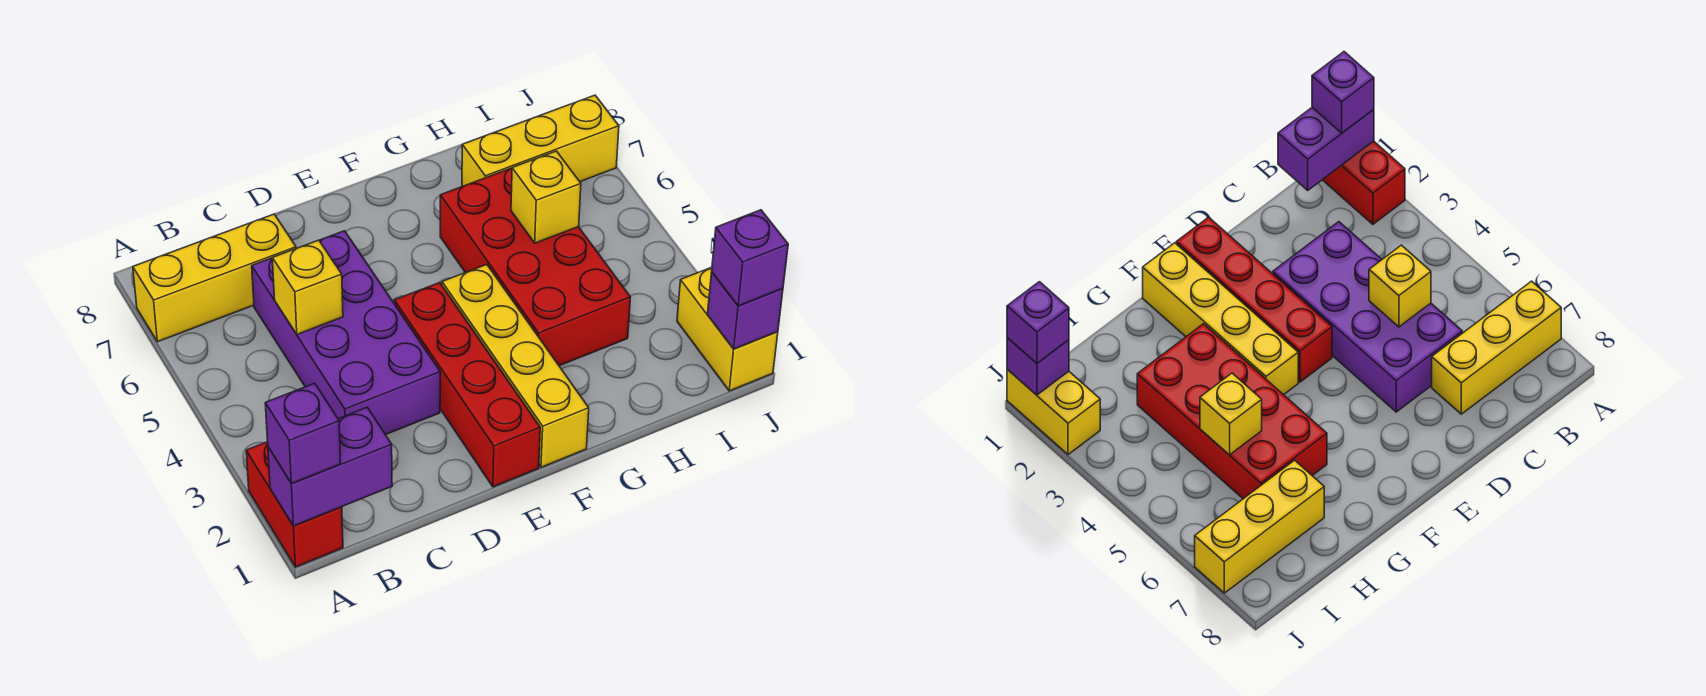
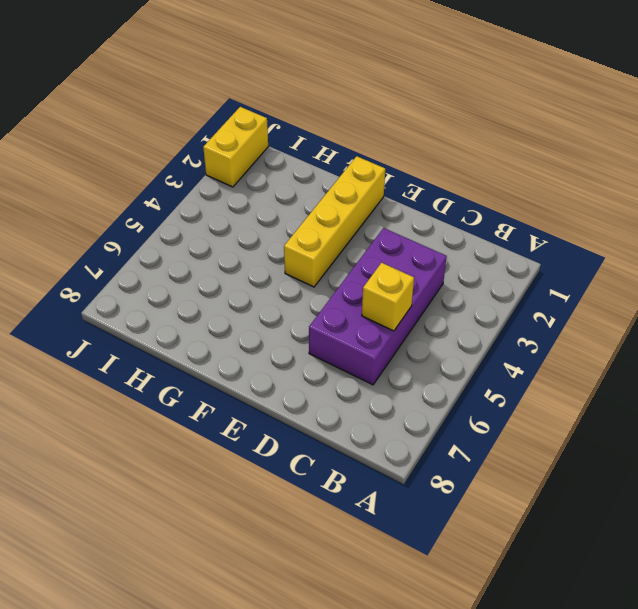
none -> red 1x2 brick [246,442,343,567]
none -> yellow 1x3 brick [133,214,296,342]
none -> red 1x4 brick [394,283,540,487]

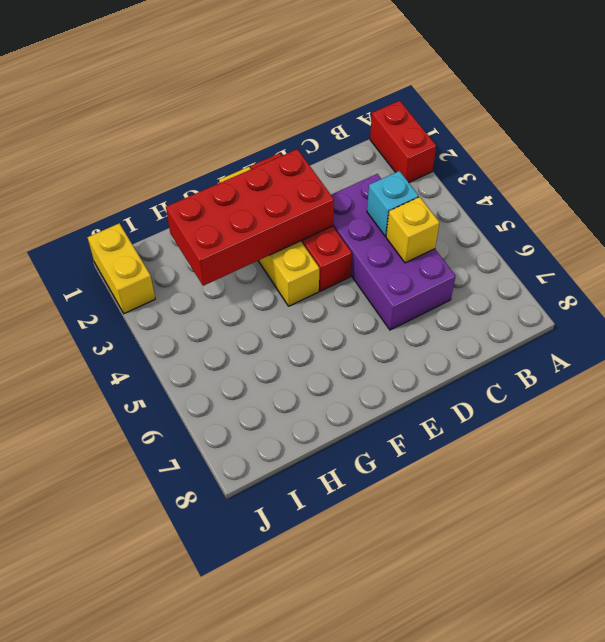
cyan 1x1 brick [367,171,419,236] -> none
red 2x4 brick [166,149,334,286] -> red 2x4 brick turned to [440,168,631,366]
none -> yellow 1x3 brick [133,214,296,342]
none -> yellow 1x3 brick [462,95,619,186]
none -> purple 1x2 brick [268,407,392,526]

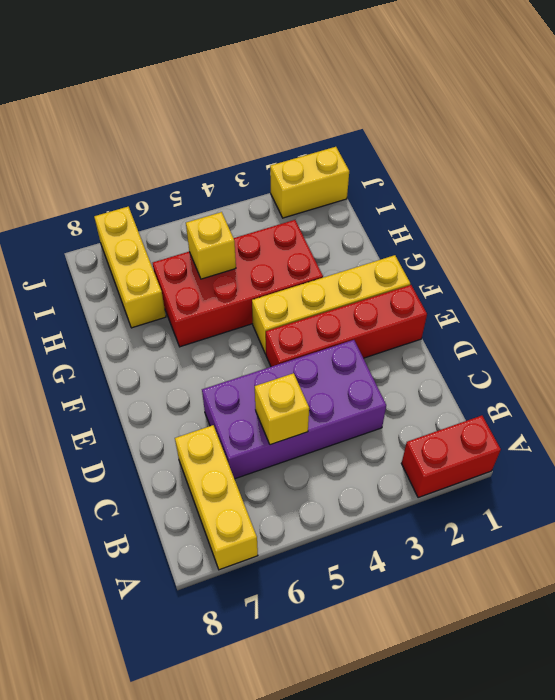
none -> purple 1x2 brick [268,407,392,526]
none -> purple 1x1 brick [708,272,783,349]
none -> purple 1x1 brick [265,383,341,484]

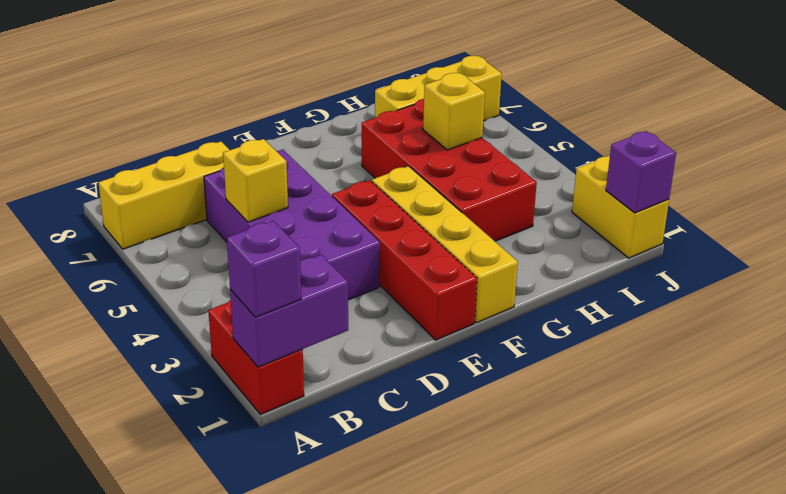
none -> purple 1x1 brick [712,210,788,306]

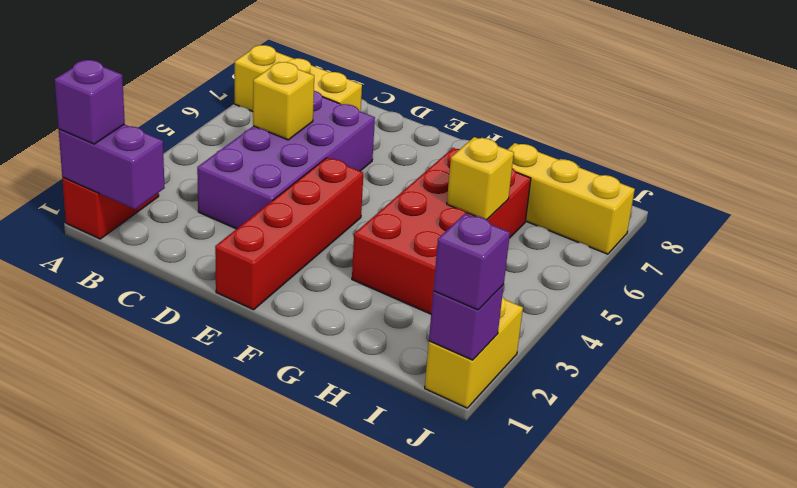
none -> yellow 1x4 brick [442,265,589,467]

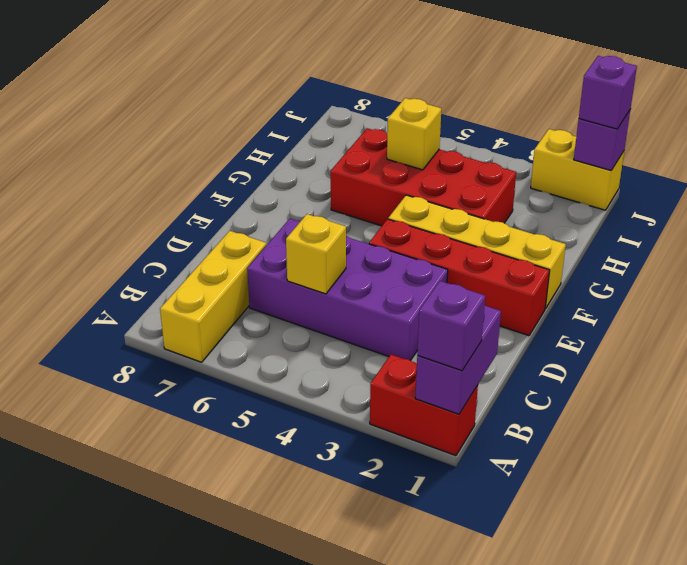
none -> yellow 1x3 brick [462,95,619,186]

